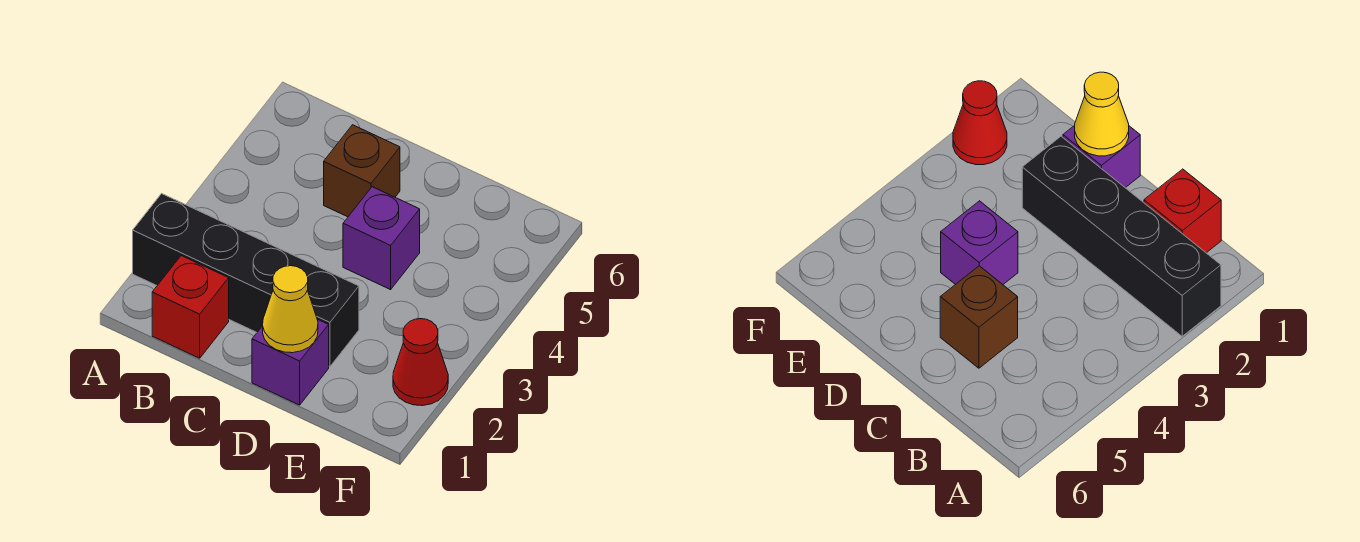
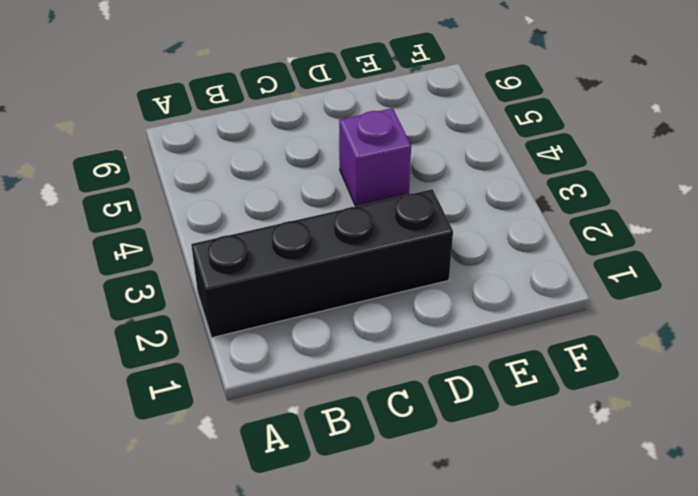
none -> red 1x1 brick [152,256,229,358]
none -> brown 1x1 brick [324,125,400,217]

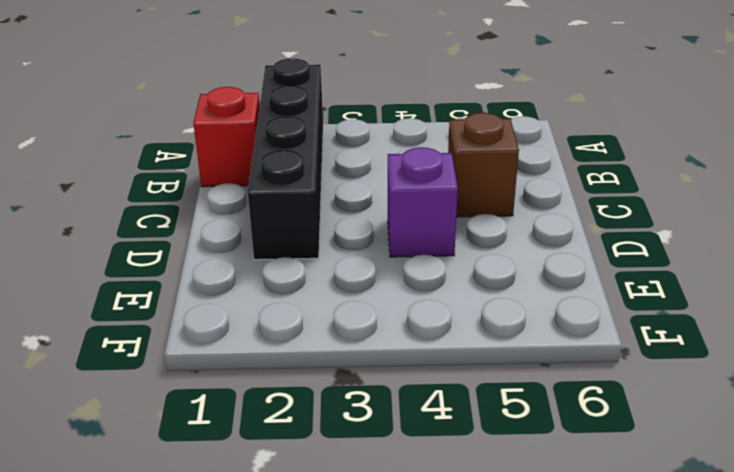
none -> purple 1x1 brick [252,319,329,405]
none -> red 1x1 cone [393,319,448,406]

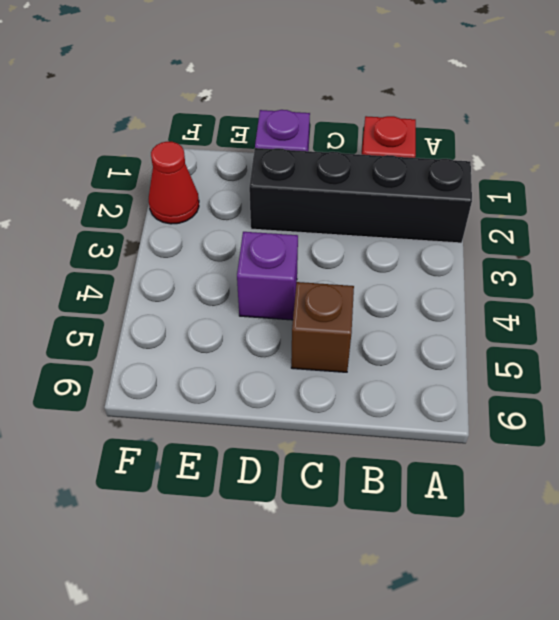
none -> yellow 1x1 cone [263,266,318,353]

